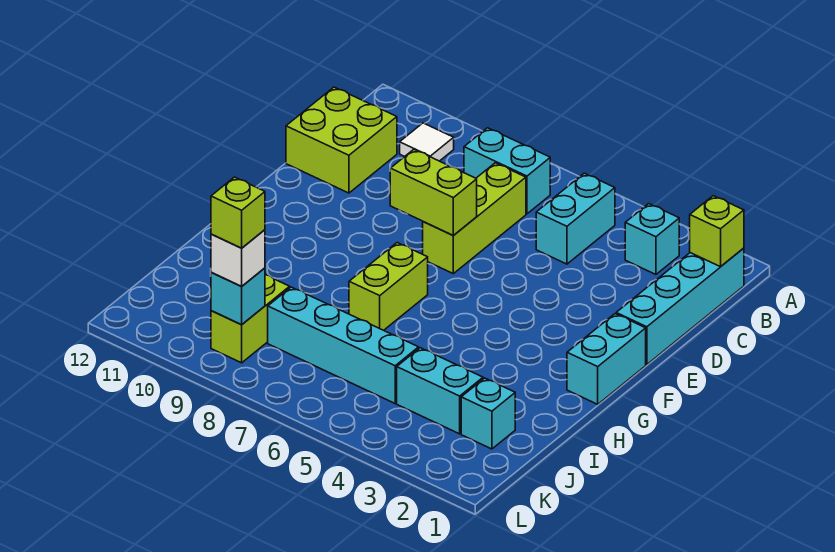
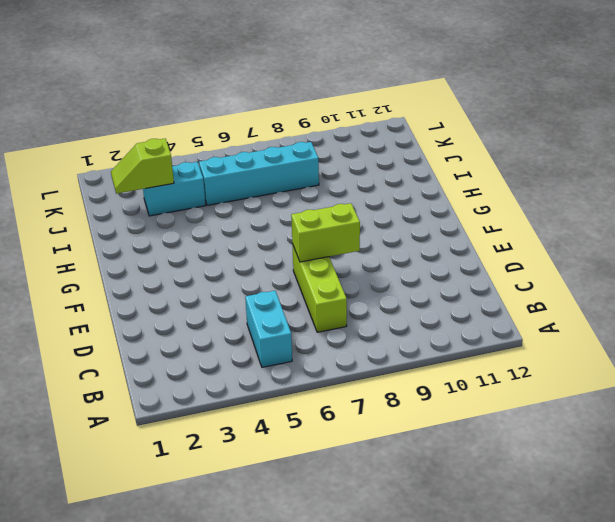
lime 1x2 slope [111,139,174,194] -> none
none -> cyan 1x4 brick [616,248,744,365]
none -> cyan 1x1 brick [625,204,679,274]
none -> cyan 1x2 brick [464,128,550,214]

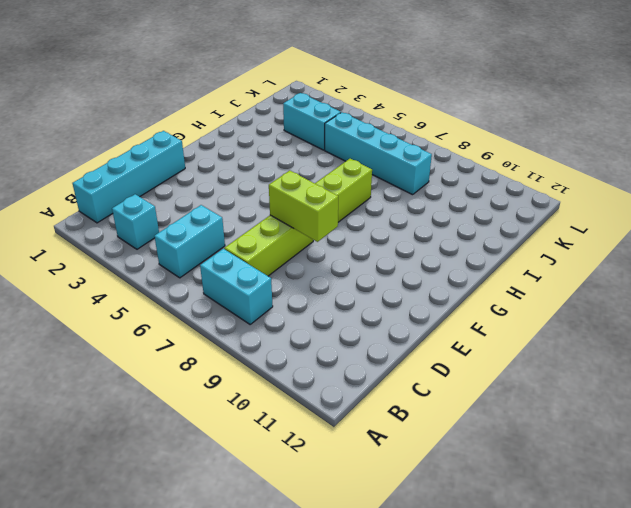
none -> white 1x1 tile [400,123,454,161]
none -> lime 2x2 brick [286,87,397,193]
none -> cyan 1x2 brick [567,314,646,404]

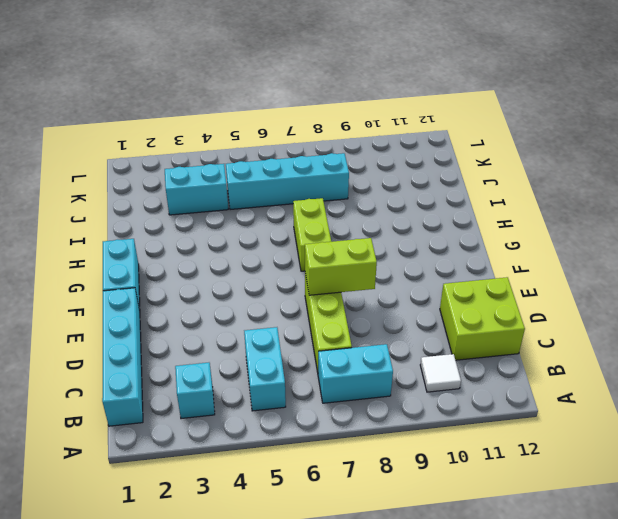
none -> cyan 1x1 brick [461,378,515,449]
none -> lime 1x2 brick [211,275,290,363]
none -> lime 1x1 brick [690,196,744,267]

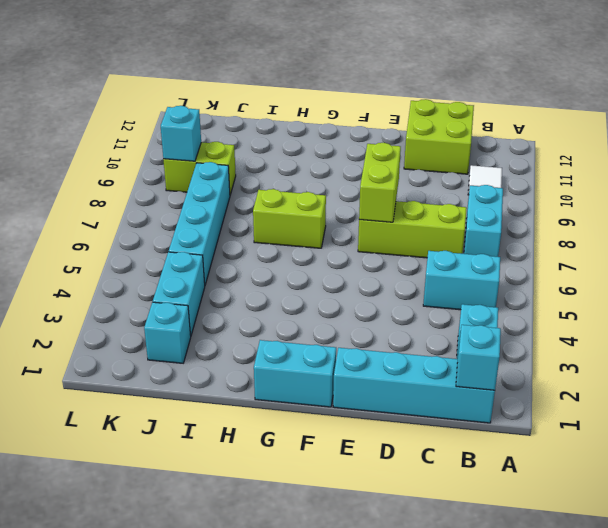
cyan 1x1 brick [456,325,501,390] -> lime 1x1 brick [690,196,744,267]
none -> white 1x1 brick [211,230,265,286]
none -> lime 1x1 brick [211,177,265,248]

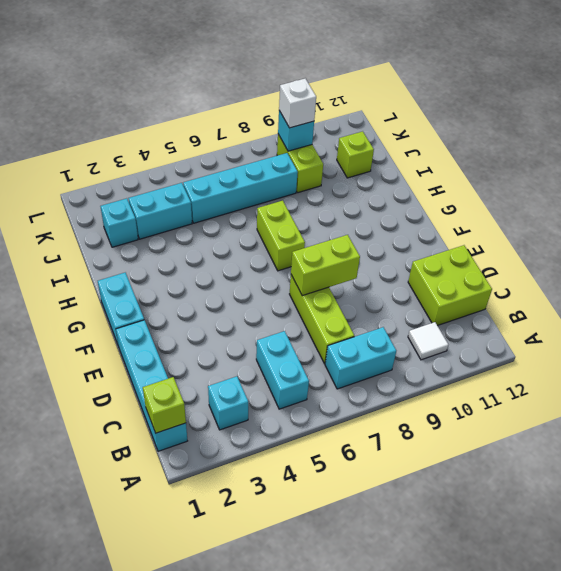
lime 1x1 brick [337,131,374,178] -> lime 1x1 brick moved to [211,177,265,248]

